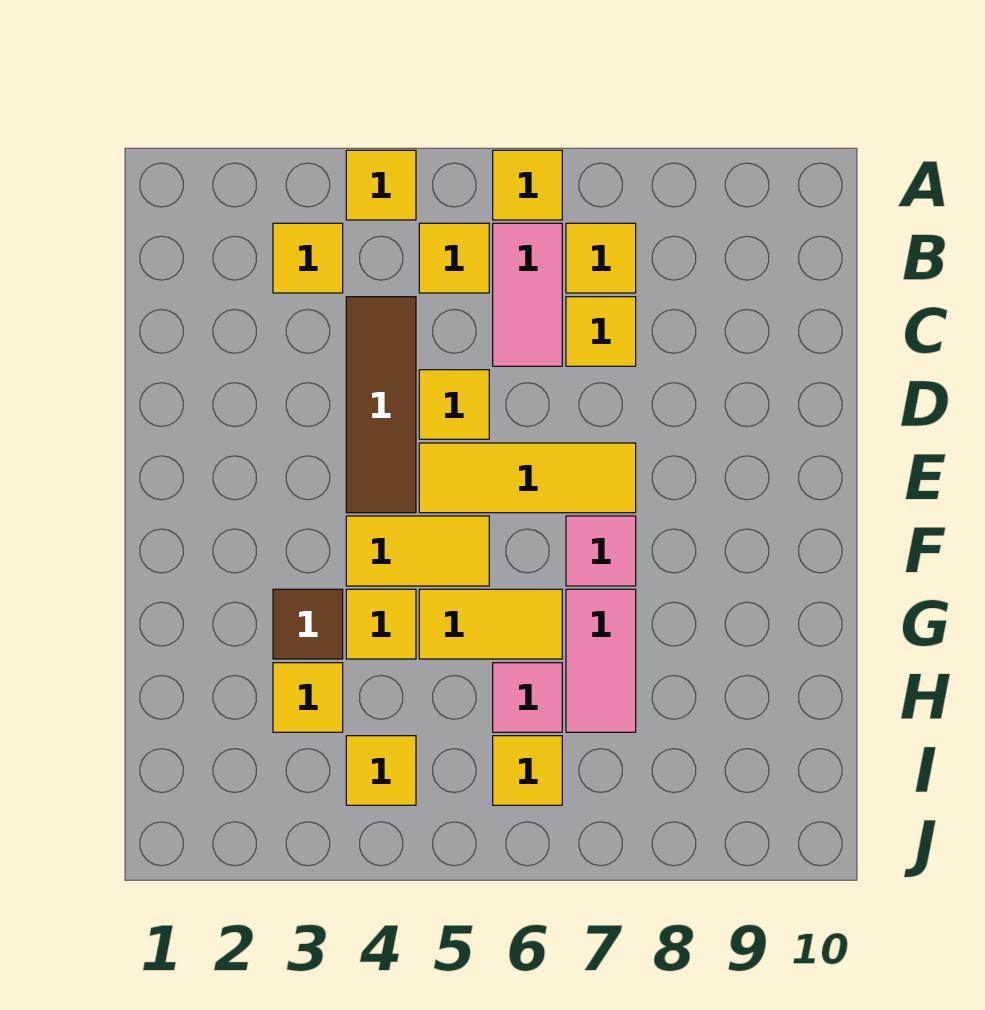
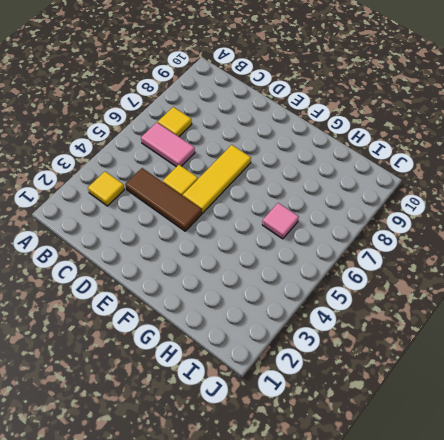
none -> yellow 1x1 tile [346,150,416,220]
none -> yellow 1x1 tile [493,150,562,220]
none -> yellow 1x1 tile [419,223,489,293]

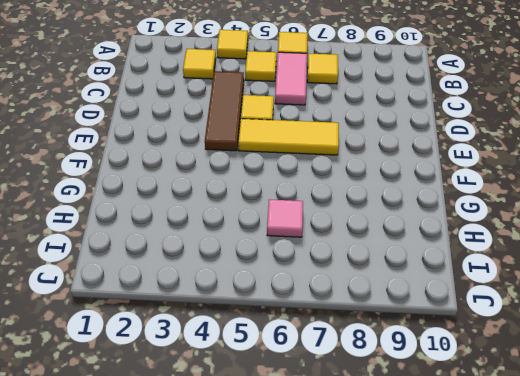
none -> yellow 1x1 tile [566,297,636,366]
none -> yellow 1x2 tile [346,516,489,586]
none -> pink 1x1 tile [566,516,636,586]

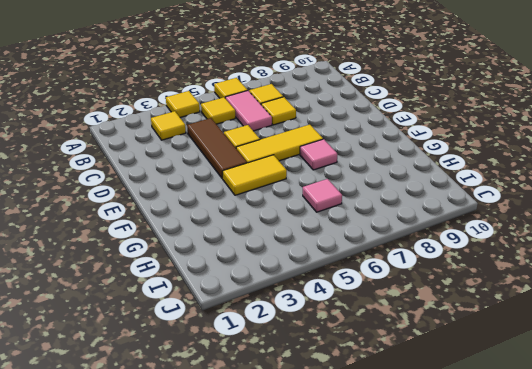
none -> brown 1x1 tile [273,589,343,659]
none -> yellow 1x1 tile [346,589,416,659]
none -> yellow 1x2 tile [419,589,562,659]

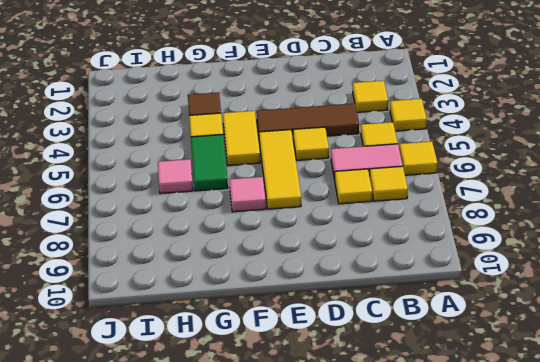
green 1x2 tile [191,135,228,191] -> yellow 1x2 tile [419,589,562,659]
none -> pink 1x2 tile [566,589,636,732]
none -> yellow 1x1 tile [273,663,343,732]
none -> yellow 1x1 tile [346,736,416,805]

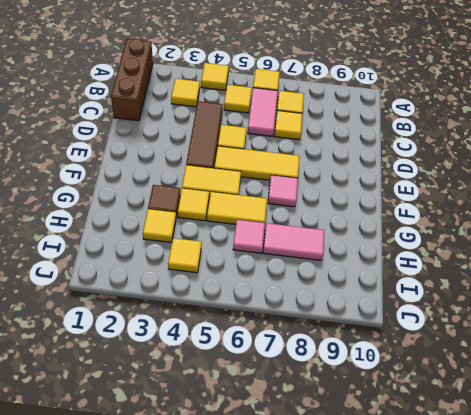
brown 1x3 brick [111,39,153,121] -> none
pink 1x2 tile [263,223,324,260] -> pink 1x2 tile turned to [566,589,636,732]
none -> yellow 1x1 tile [493,736,562,805]

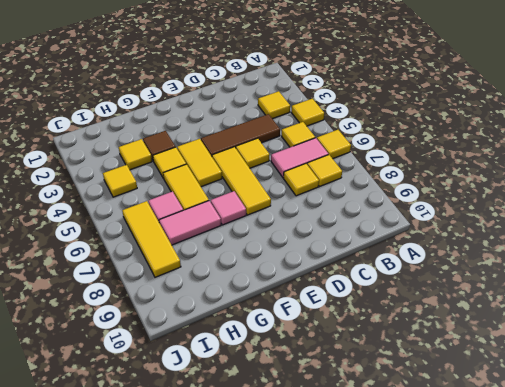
yellow 1x3 tile [122,201,181,277] -> yellow 1x1 tile [493,736,562,805]

